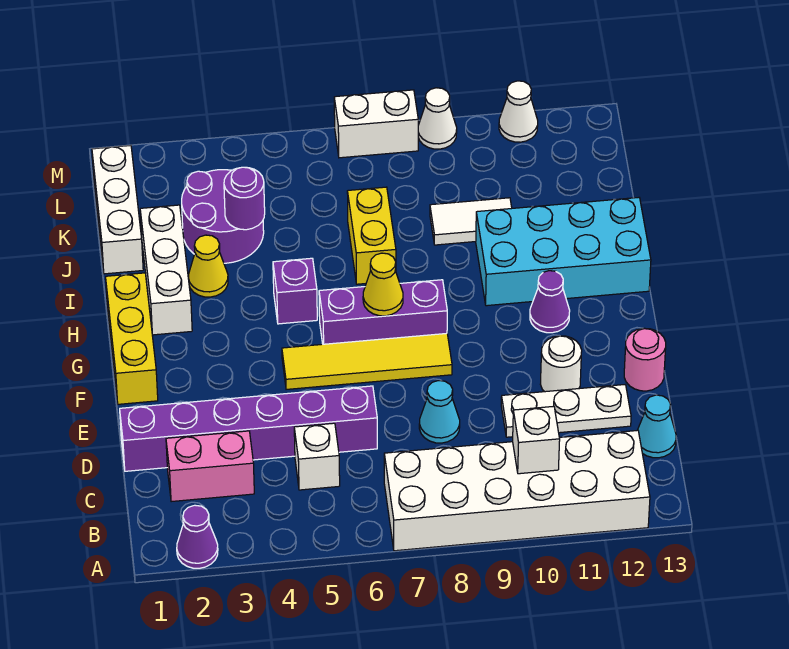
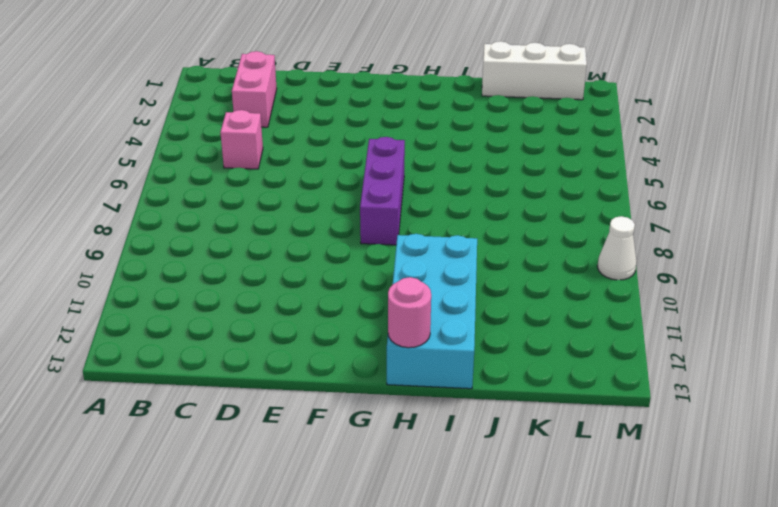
pink 1x1 brick [220,110,263,169] -> white 1x1 brick [294,423,340,490]
pink 1x1 round brick [388,277,431,348] -> pink 1x1 round brick moved to [624,328,666,391]
none -> purple 1x1 cone [177,505,218,568]
none -> white 2x6 brick [384,430,650,551]
none -> cyan 1x1 cone [638,395,676,458]

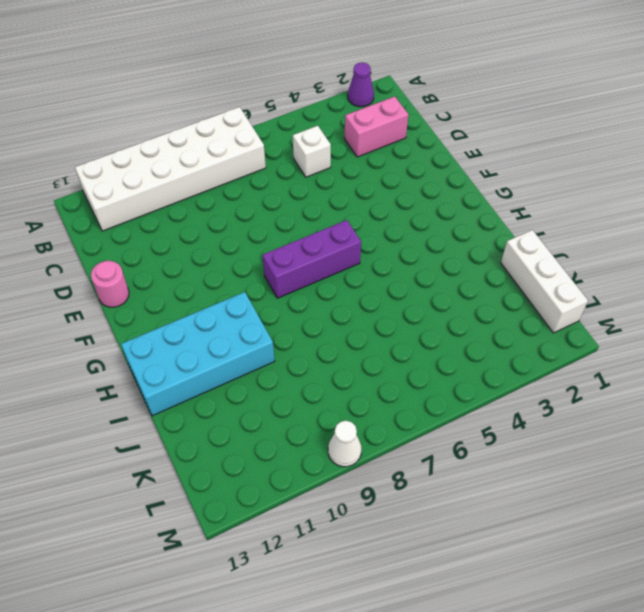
none -> cyan 1x1 cone [638,395,676,458]
none -> purple 1x6 brick [120,386,377,471]
none -> cyan 1x1 cone [419,381,460,443]

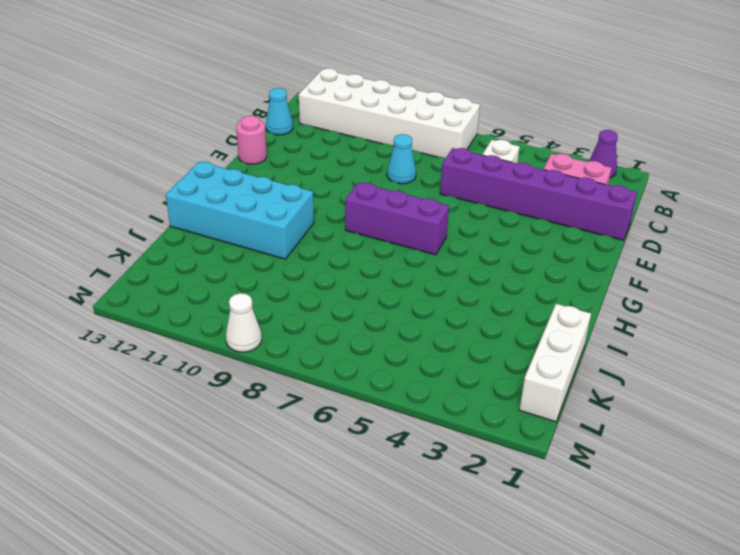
none -> white 1x3 plate [501,385,631,437]
none -> white 1x1 round brick [540,336,582,392]
none -> yellow 1x3 brick [106,273,158,404]

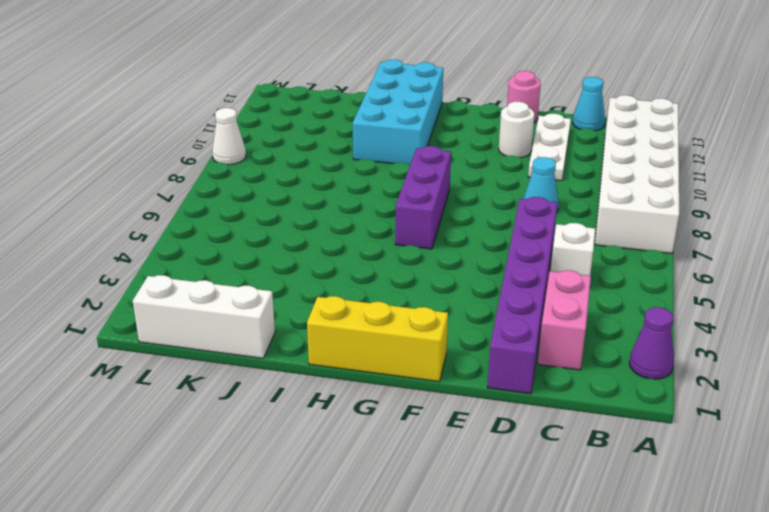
none -> yellow 1x4 tile [282,333,452,389]
none -> purple 1x1 cone [530,271,570,333]
none -> white 1x3 brick [140,205,192,335]

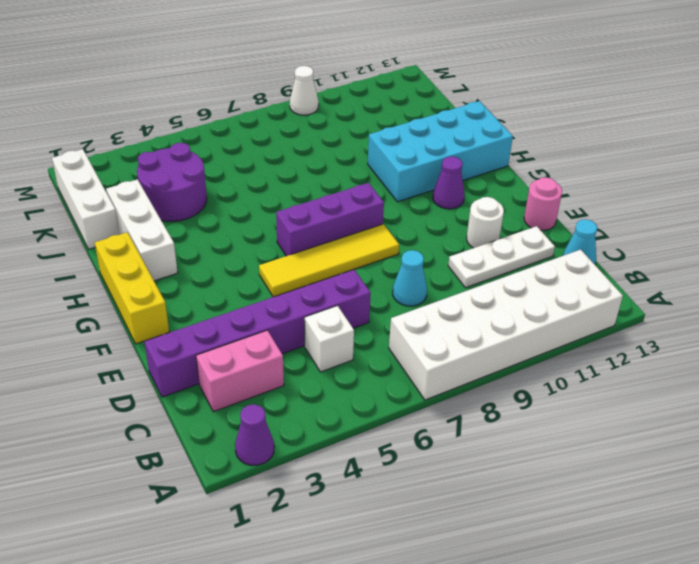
none -> purple 1x1 brick [273,258,317,324]
none -> yellow 1x1 cone [188,235,228,297]
none -> yellow 1x2 brick [347,187,396,284]

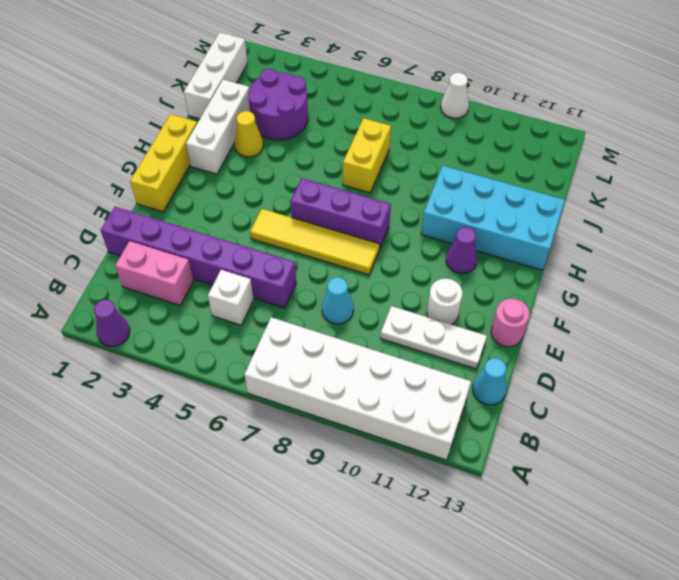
none -> purple 1x1 brick [273,258,317,324]
none -> white 1x2 tile [430,198,512,245]
none -> white 1x2 brick [334,90,418,158]

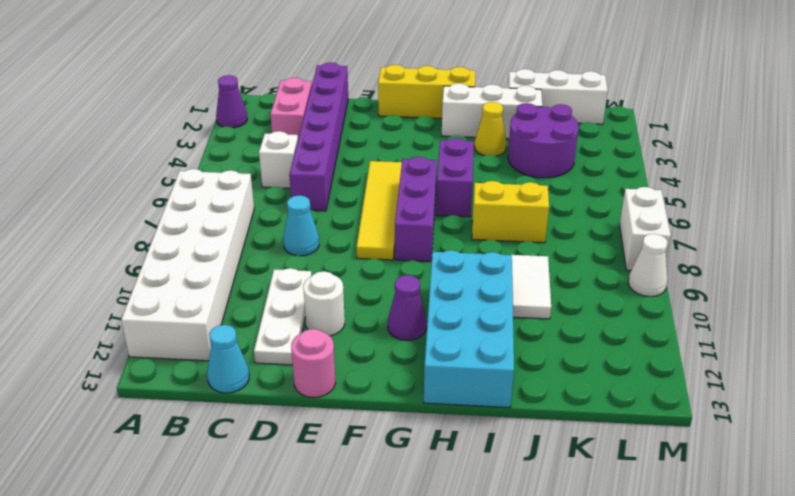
purple 1x2 brick [436,138,474,217] -> purple 1x1 brick [273,258,317,324]
none -> white 1x1 cone [499,81,538,142]
none -> white 1x1 brick [513,406,560,474]
none -> yellow 1x1 cone [363,253,403,316]

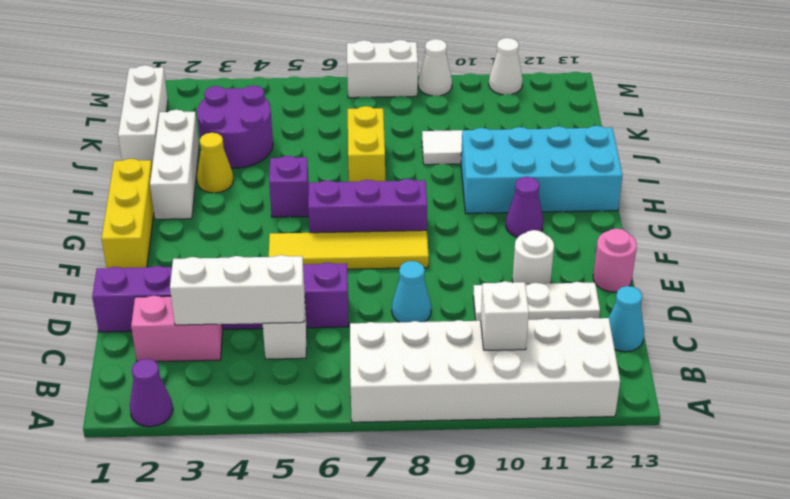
white 1x3 brick [170,255,305,325] -> none
none -> yellow 1x1 cone [363,253,403,316]
none -> purple 1x1 round brick [224,167,265,230]

